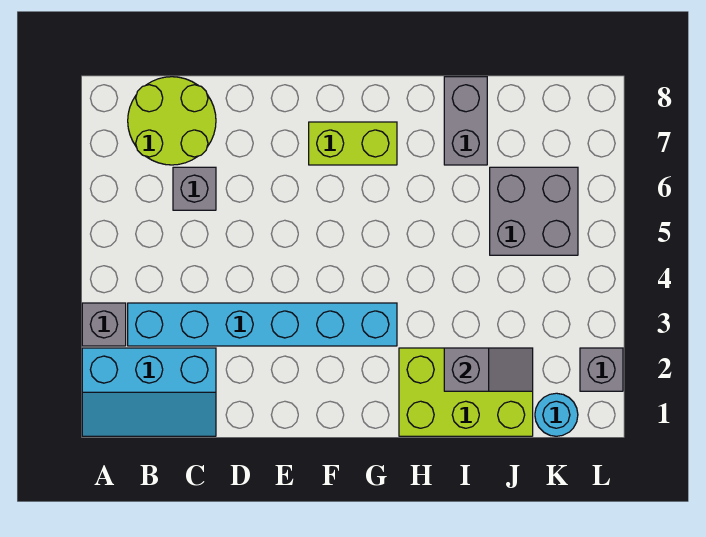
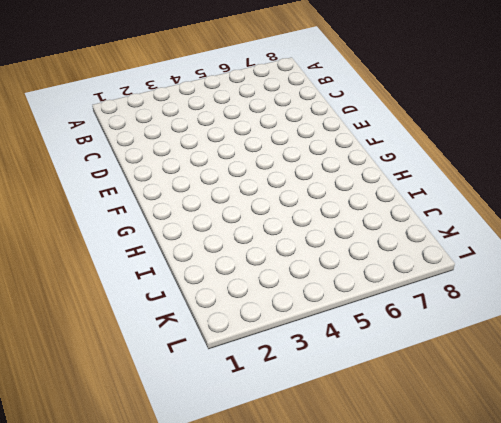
none -> cyan 2x3 slope [82,348,216,436]
none -> grey 1x1 brick [82,303,126,346]
none -> cyan 1x6 brick [128,303,397,346]

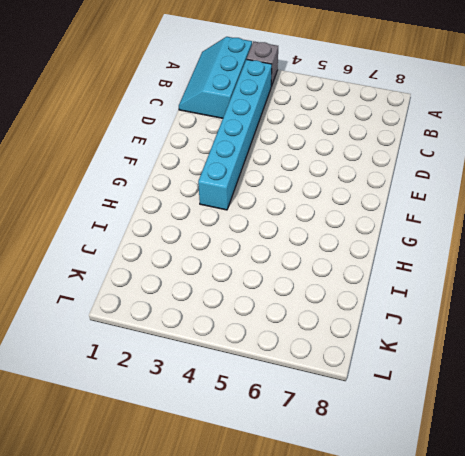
none -> lime 2x2 round brick [128,77,216,165]
none -> grey 1x1 brick [173,167,216,210]
none -> lime 1x2 brick [309,122,397,165]

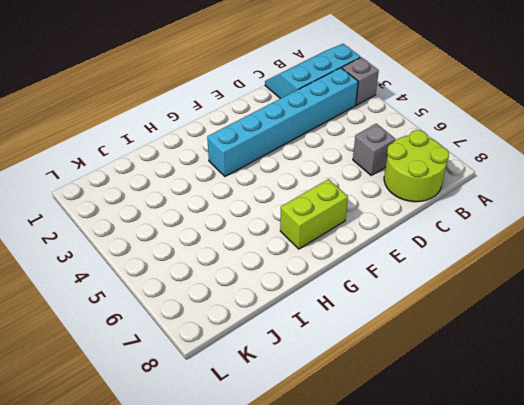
none -> lime 2x3 brick [399,348,533,436]
none -> grey 1x2 brick [444,77,487,165]
none -> grey 2x2 brick [490,167,578,255]

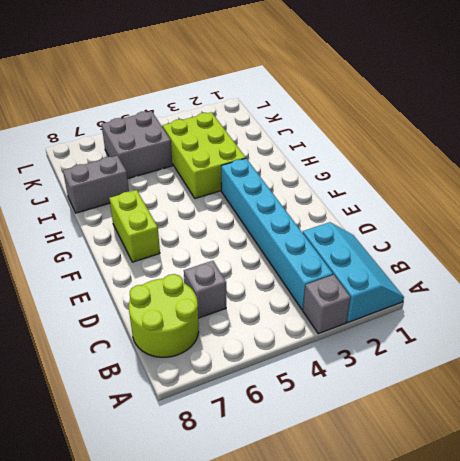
lime 2x3 brick [163,112,246,198] -> lime 2x3 brick moved to [399,348,533,436]
none -> cyan 1x1 round brick [535,393,578,436]
none -> grey 1x1 brick [580,348,623,391]
none -> grey 1x2 slope [444,348,533,391]

